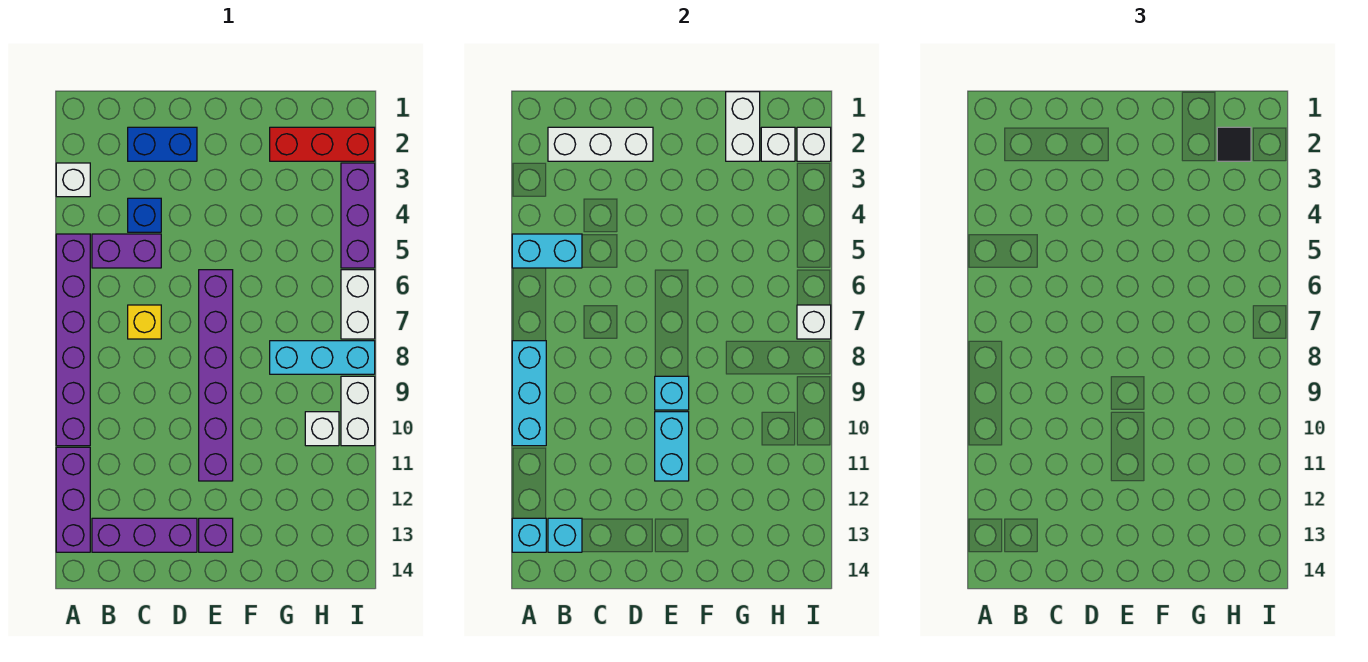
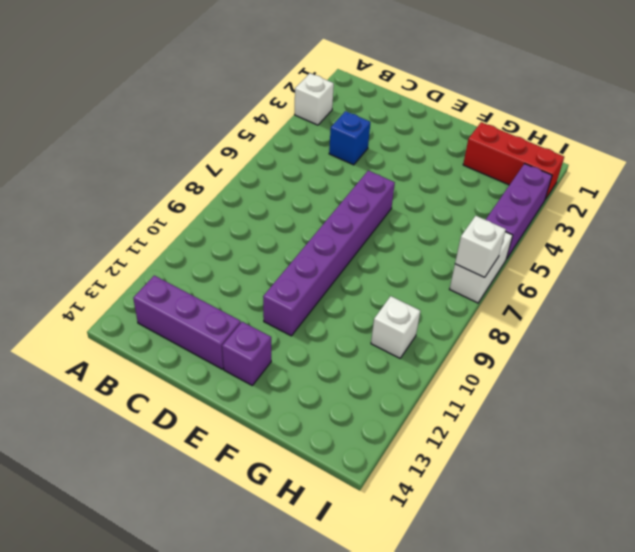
none -> purple 1x6 brick [56,234,90,446]
none -> purple 1x3 brick [56,447,90,552]
none -> purple 1x2 brick [92,234,161,268]

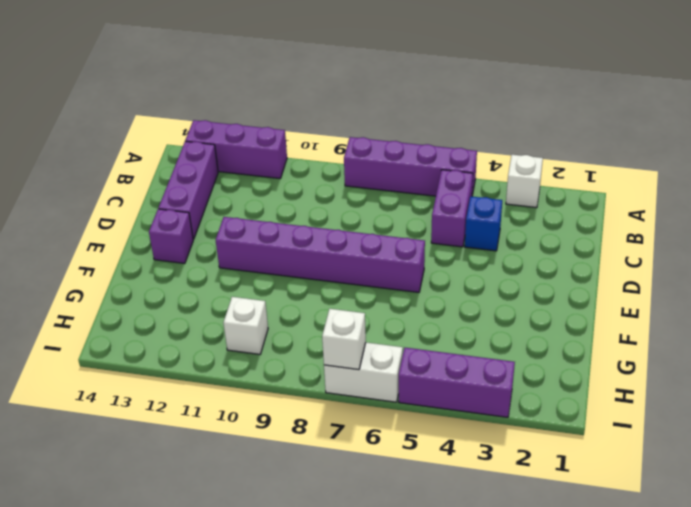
purple 1x4 brick [344,137,477,196] -> purple 1x6 brick [56,234,90,446]
none -> blue 1x2 brick [128,127,197,161]
none -> yellow 1x1 brick [128,305,161,339]
none -> red 1x3 brick [270,127,375,161]

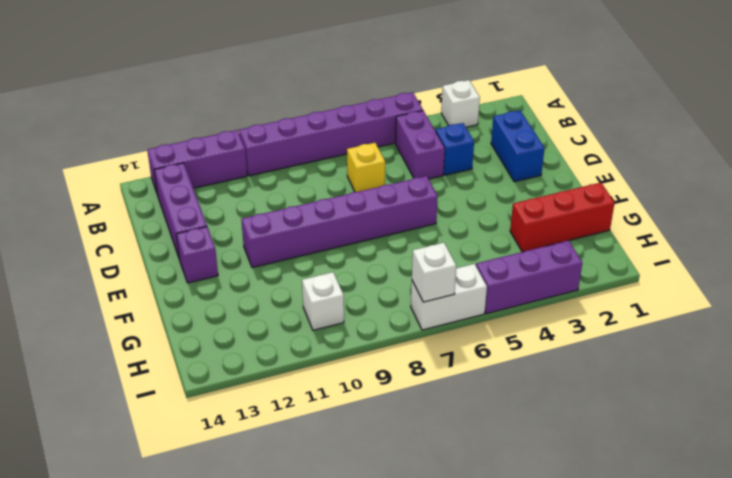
red 1x3 brick [510,183,615,252] -> red 1x3 brick turned to [270,127,375,161]
none -> cyan 1x3 brick [270,341,375,374]
none -> white 1x2 brick [341,376,375,446]
none -> cyan 1x2 brick [512,234,582,268]

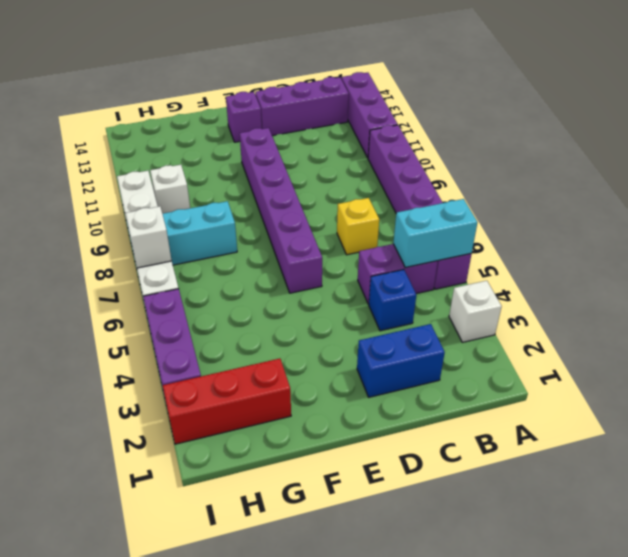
none -> cyan 1x3 brick [512,341,546,446]
none -> cyan 1x1 brick [512,518,546,552]
none -> white 1x3 brick [548,127,653,161]

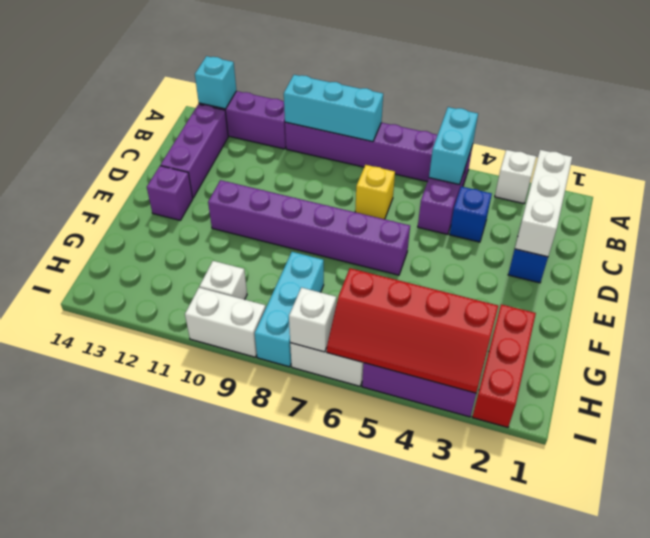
red 2x4 slope [327,268,498,393] -> none
none -> cyan 1x1 brick [548,518,582,552]
none -> cyan 1x1 brick [655,376,689,410]
none -> cyan 1x2 brick [655,412,689,481]

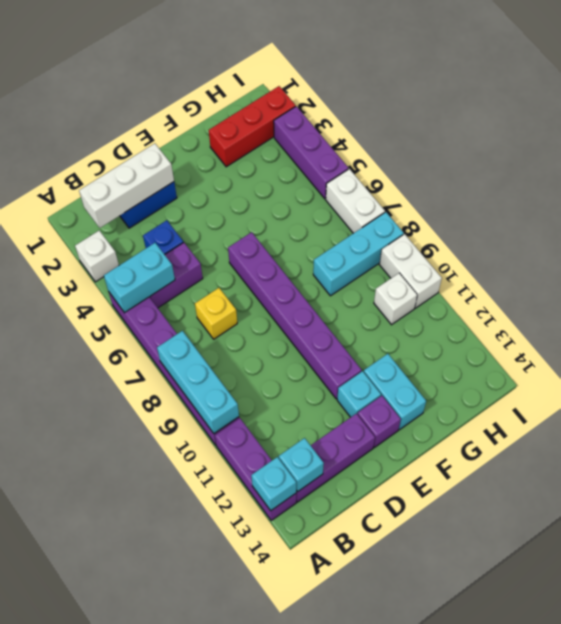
cyan 1x1 brick [337,371,381,417] -> cyan 1x1 brick moved to [655,376,689,410]
cyan 1x2 brick [364,354,426,430] -> cyan 1x2 brick moved to [655,412,689,481]
none -> white 1x2 brick [726,92,760,161]
none -> white 1x1 brick [761,127,795,161]
none -> white 1x1 brick [797,127,831,161]

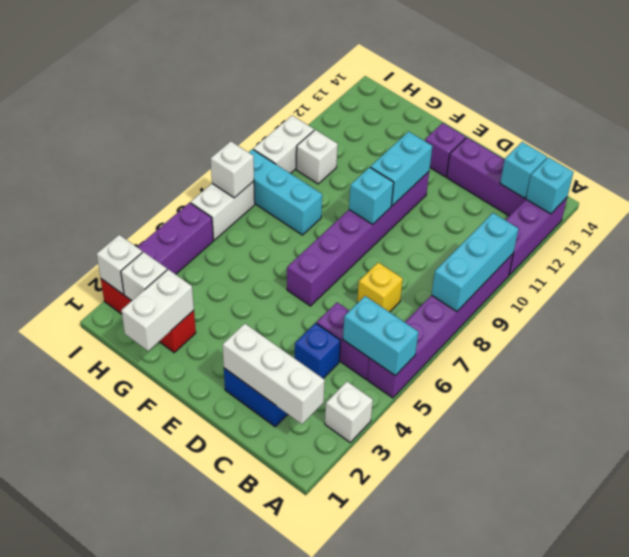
none -> black 1x1 tile [1217,127,1251,161]

